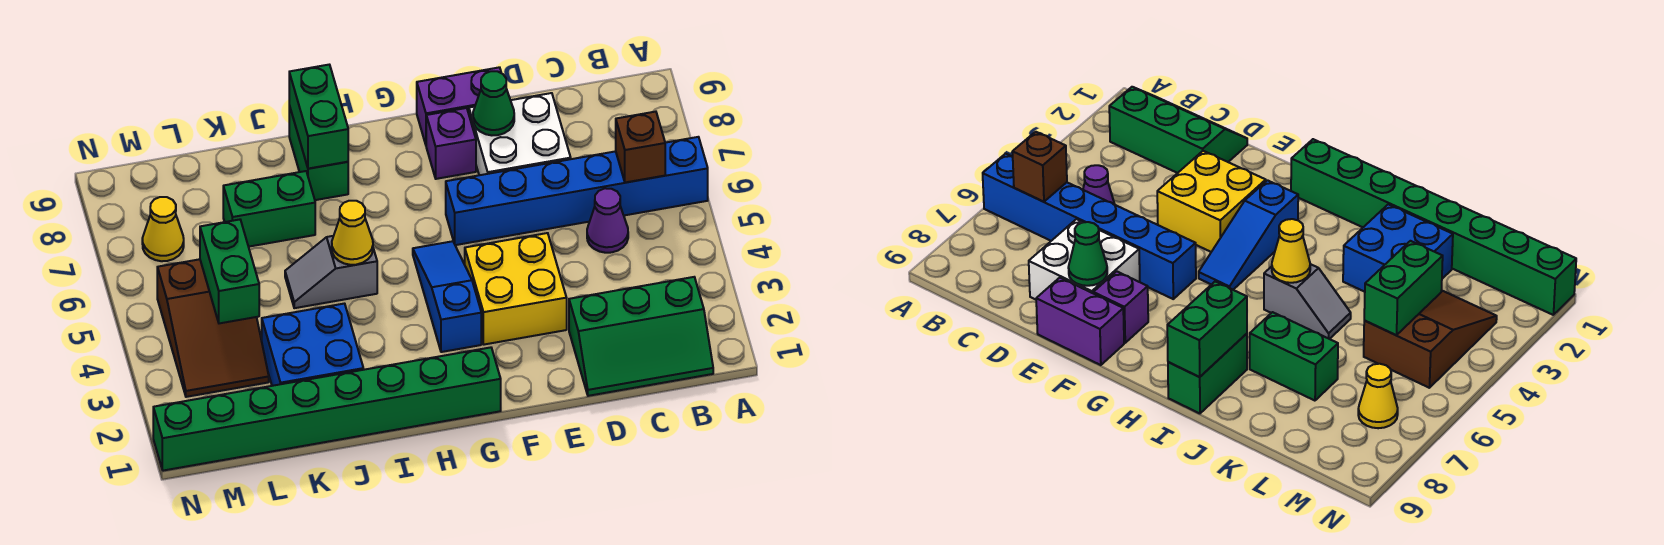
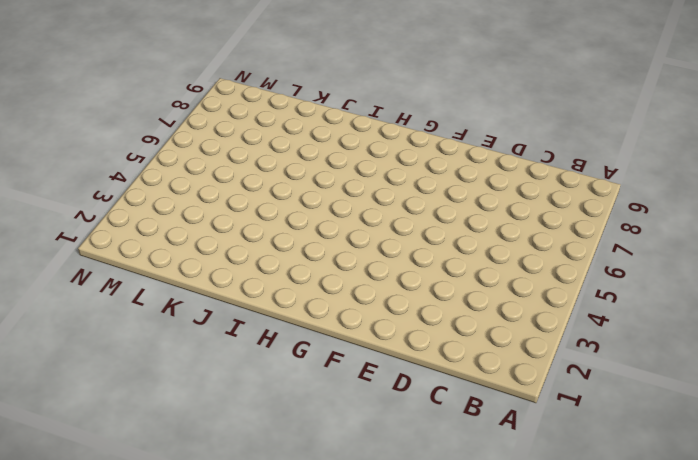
none -> blue 1x6 brick [446,137,708,245]
none -> green 2x3 slope [569,277,713,396]
none -> purple 1x1 cone [587,188,628,253]

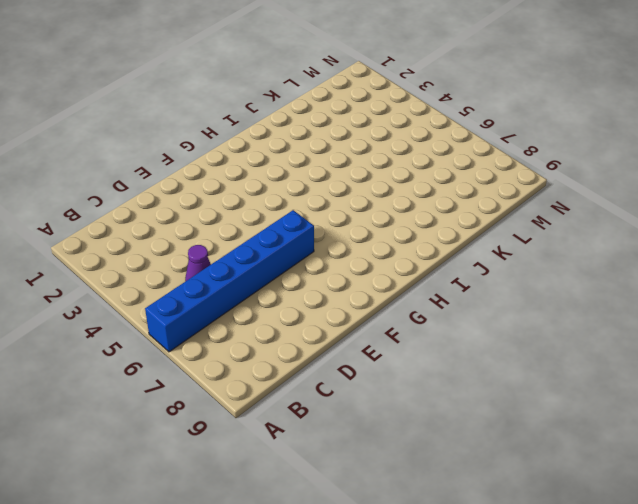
none -> green 2x3 slope [569,277,713,396]
none -> white 2x2 brick [469,93,571,175]
none -> yellow 2x2 brick [465,233,567,345]

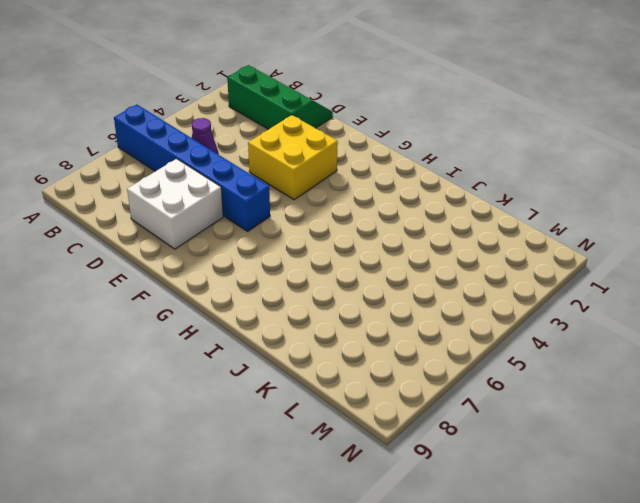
none -> purple 1x2 brick [417,67,501,144]
none -> purple 1x1 brick [426,108,476,179]
none -> green 1x8 brick [153,347,501,471]

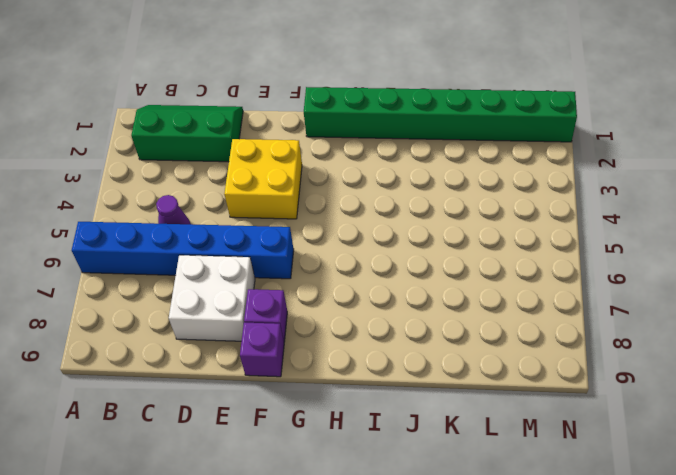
purple 1x1 brick [240,323,284,377] -> purple 1x2 brick [417,67,501,144]
none -> blue 1x3 slope [413,241,481,352]
none -> grey 1x2 slope [285,236,377,308]
none -> green 1x2 brick [289,106,348,200]

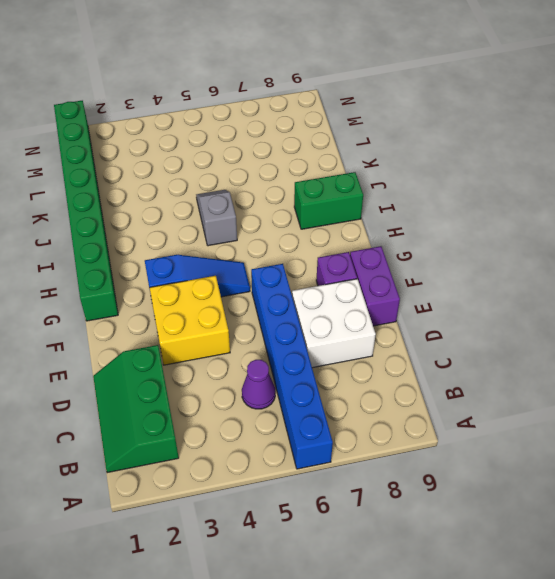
none -> blue 2x2 brick [262,304,363,386]
none -> green 1x2 brick [223,171,315,247]
none -> brown 2x3 slope [157,259,269,397]

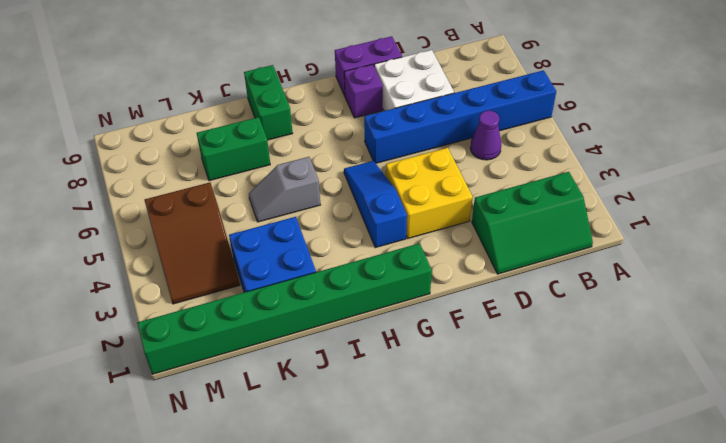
none -> yellow 1x1 cone [142,197,184,261]
none -> brown 1x1 brick [616,112,665,183]
none -> green 1x1 cone [473,71,514,135]

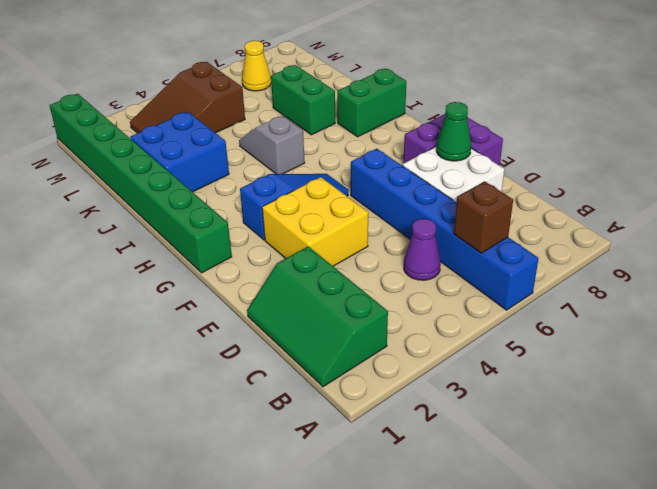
none -> yellow 1x1 cone [332,201,373,265]
none -> green 1x2 brick [289,65,348,169]
none -> green 1x2 brick [200,220,259,323]

